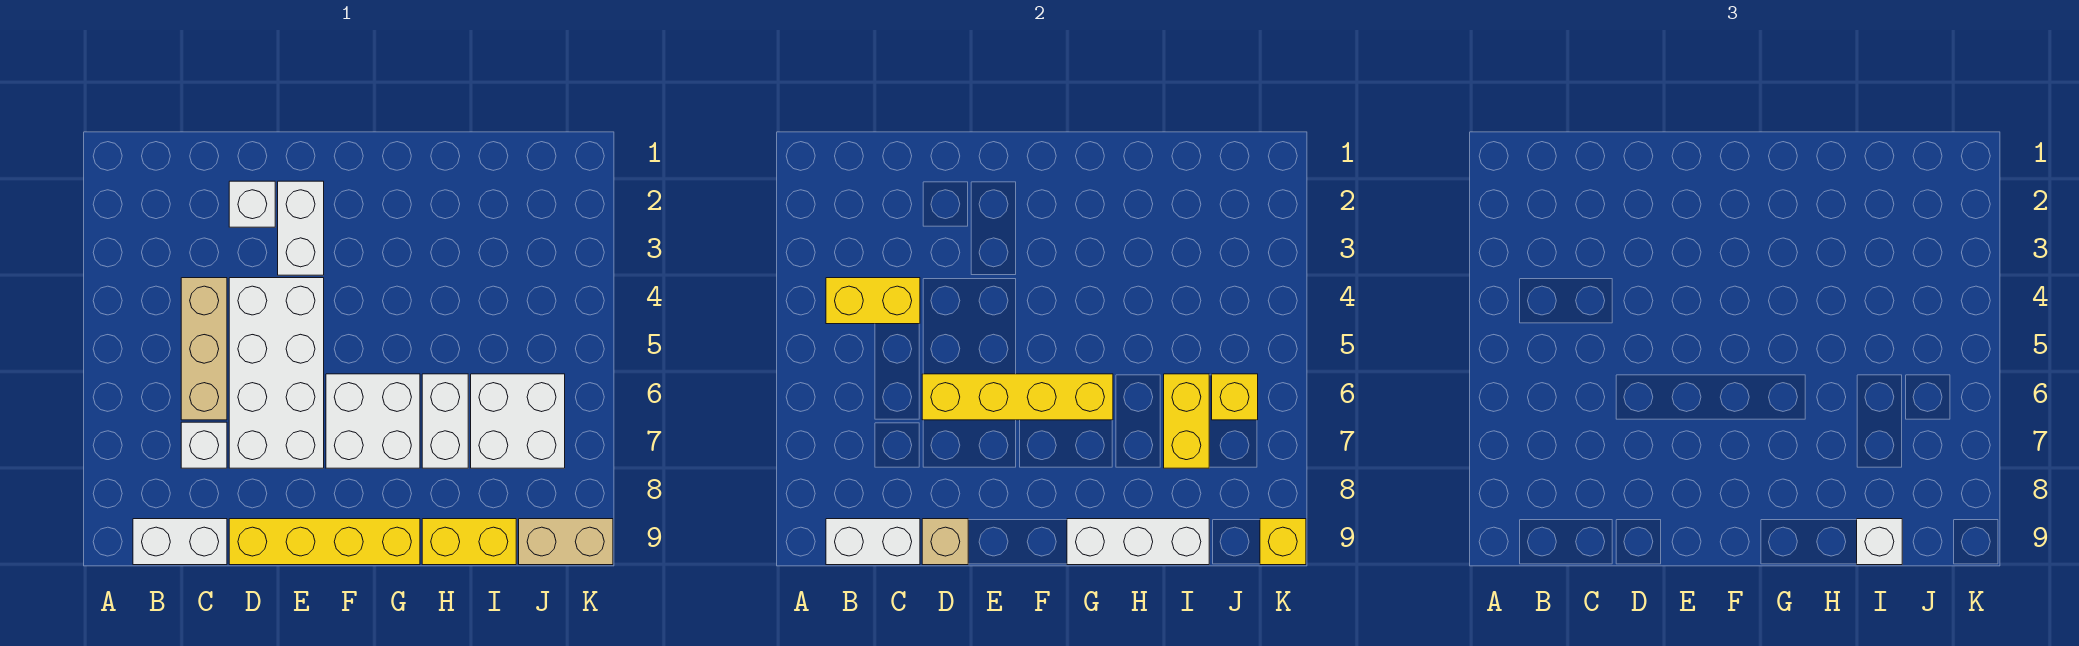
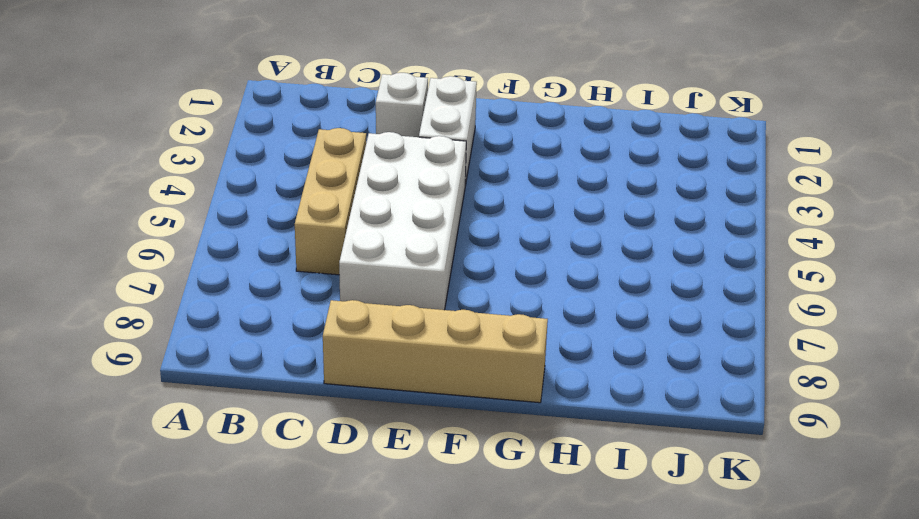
tan 1x4 brick [323,300,548,403] -> yellow 1x4 brick [229,519,420,565]
none -> white 1x2 brick [133,519,227,565]
none -> white 1x1 brick [181,422,227,468]
none -> white 2x2 brick [326,374,420,468]

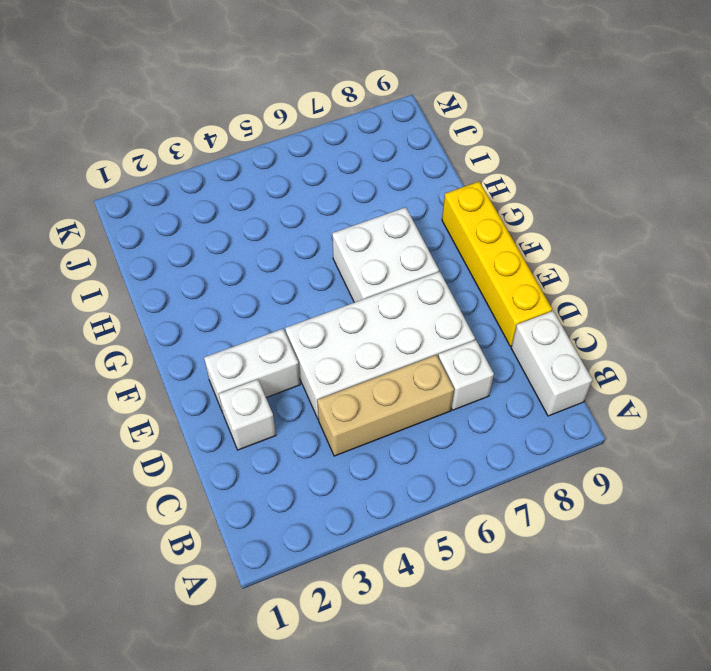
none -> white 1x2 brick [422,374,468,468]
none -> yellow 1x2 brick [422,519,516,565]
none -> white 2x2 brick [471,374,565,468]

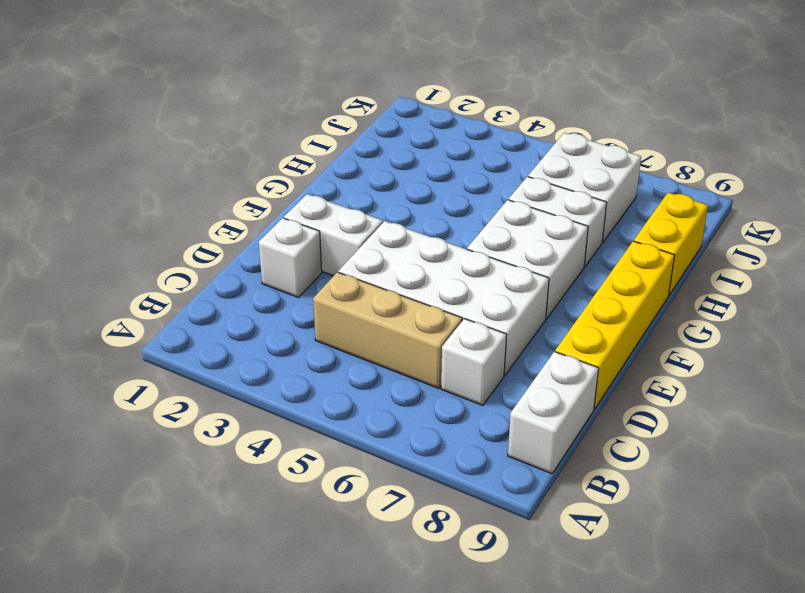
none -> tan 1x2 brick [519,519,613,565]
none -> yellow 1x2 brick [826,278,920,324]
none -> white 1x2 brick [826,519,920,565]

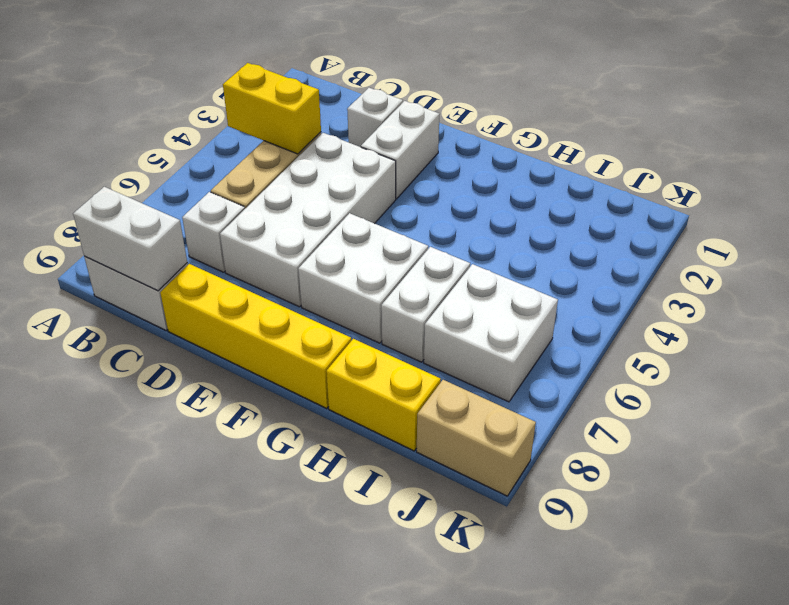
none -> yellow 1x4 brick [922,374,1113,420]
none -> tan 1x1 brick [922,519,968,565]
none -> white 1x3 brick [1067,519,1209,565]

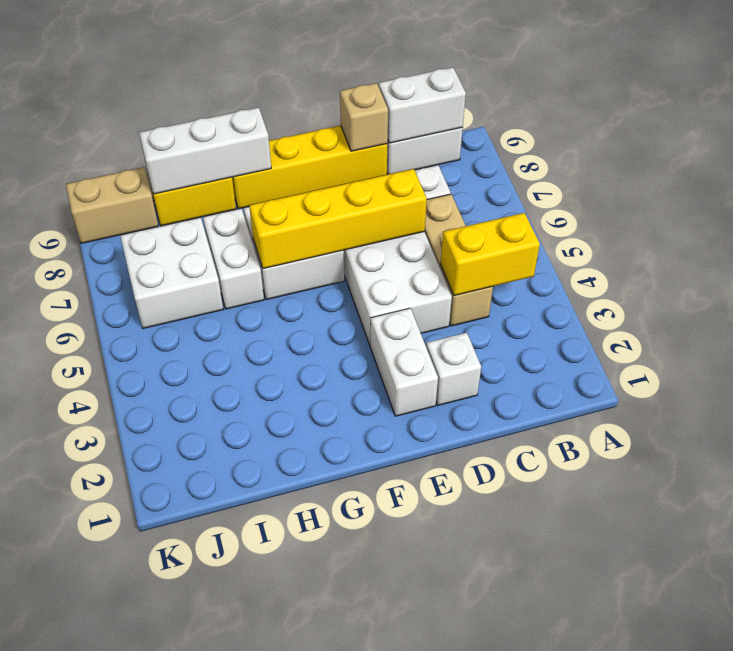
none -> yellow 1x2 brick [1164,374,1209,468]
none -> yellow 1x1 brick [1212,374,1258,420]
none -> yellow 1x1 brick [1260,519,1306,565]

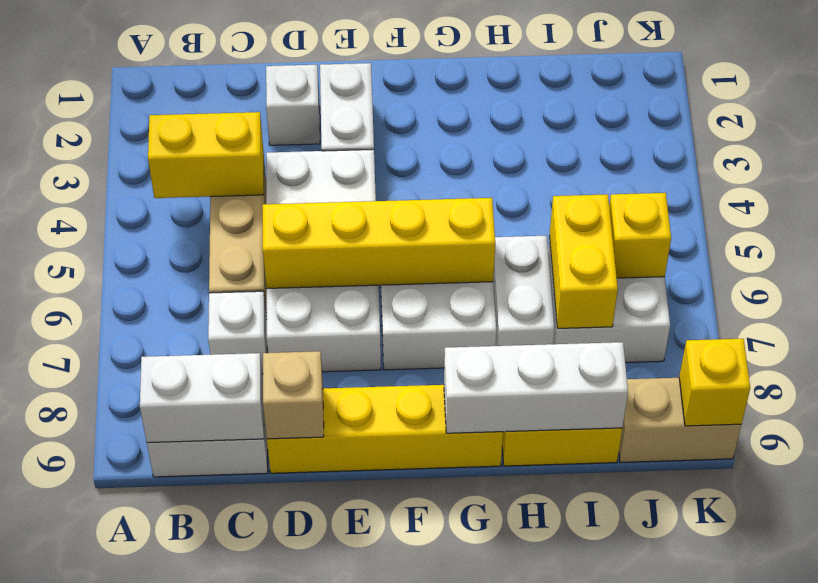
none -> white 1x1 brick [1857,519,1902,565]

